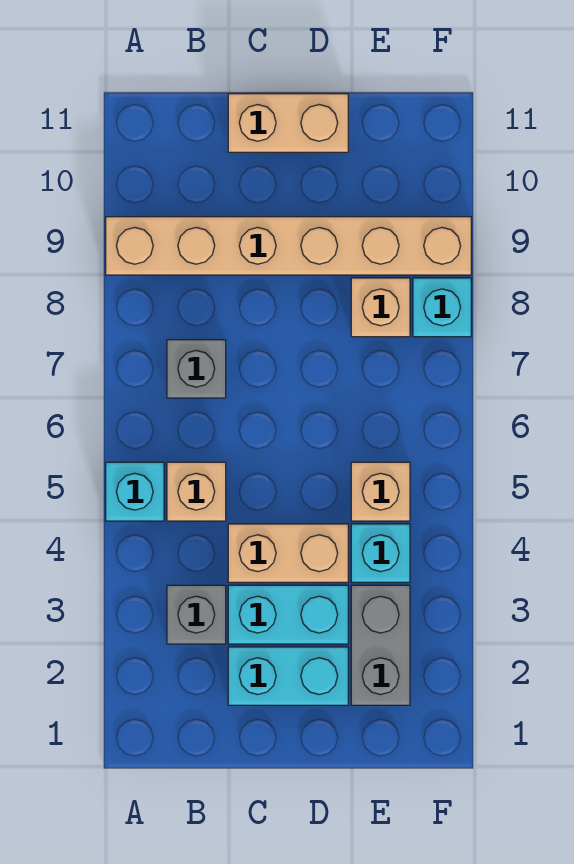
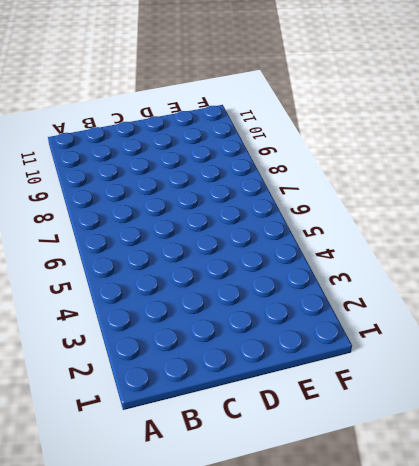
none -> cyan 1x1 brick [106,462,164,521]
none -> tan 1x6 brick [106,217,471,275]
none -> grey 1x1 brick [167,585,226,644]

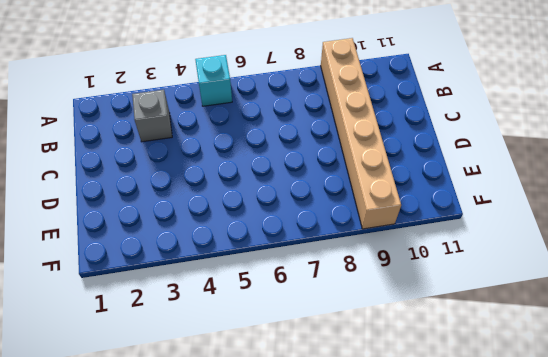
none -> tan 1x1 brick [167,462,226,521]
none -> grey 1x1 brick [167,340,226,398]
none -> cyan 1x2 brick [228,647,348,705]

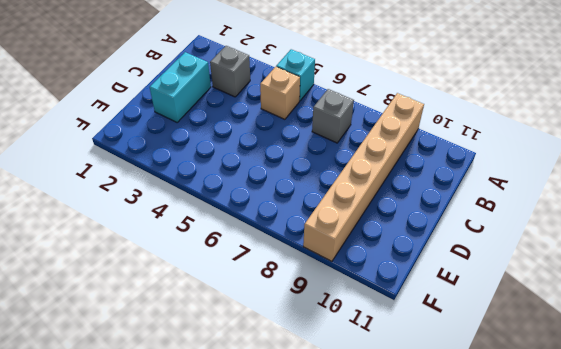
none -> cyan 1x2 brick [228,585,348,644]
none -> tan 1x2 brick [228,524,348,582]
none -> tan 1x2 brick [228,94,348,152]

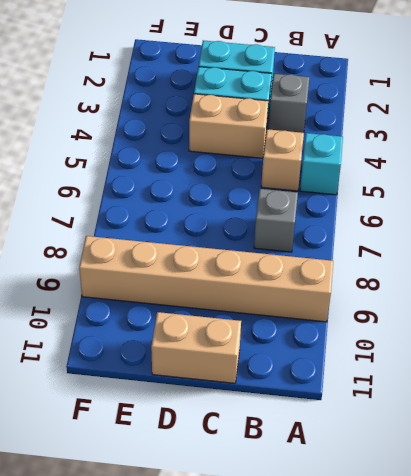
none -> grey 1x2 brick [351,585,410,705]
none -> cyan 1x1 brick [351,524,410,582]
none -> tan 1x1 brick [351,462,410,521]

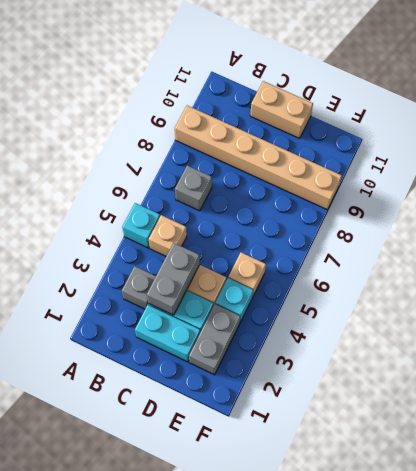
grey 1x2 brick [147,243,200,315] -> none
none -> tan 1x1 brick [351,278,410,337]
none -> cyan 1x1 brick [413,278,471,337]

